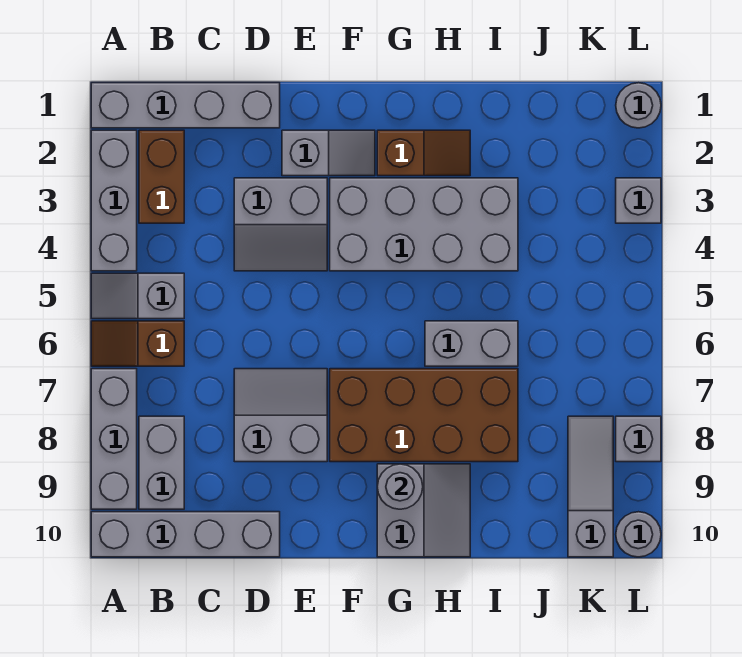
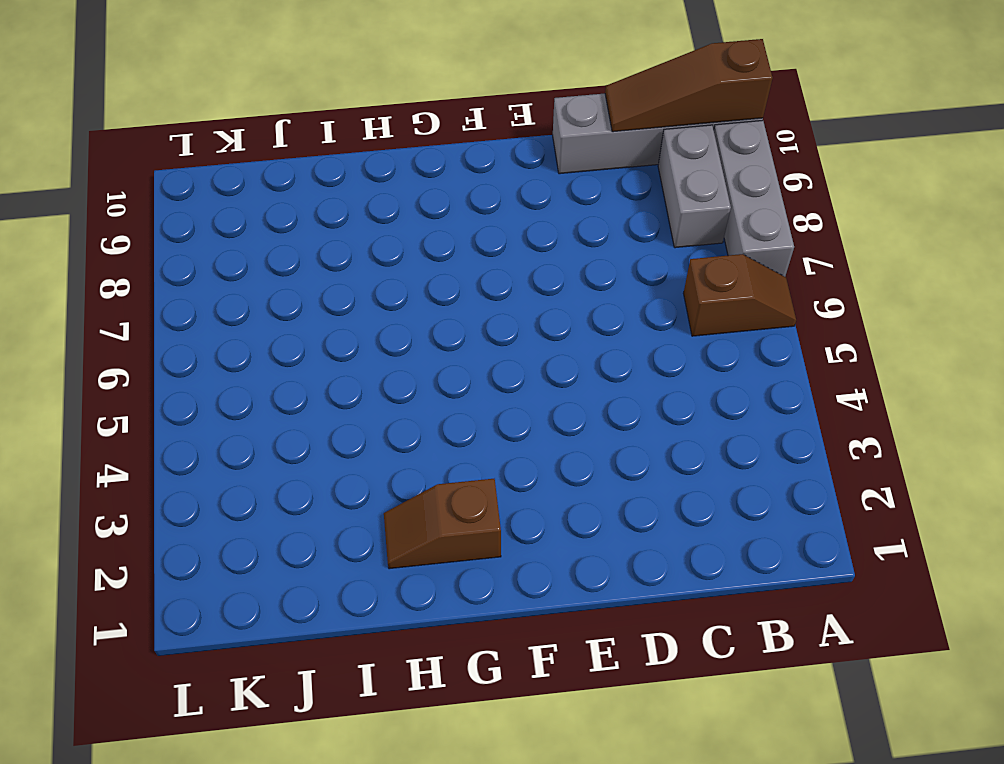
brown 1x3 slope [605,39,773,132] -> none
none -> grey 1x4 brick [91,83,280,128]
none -> grey 1x3 brick [91,130,137,271]
none -> grey 1x2 slope [91,273,184,319]

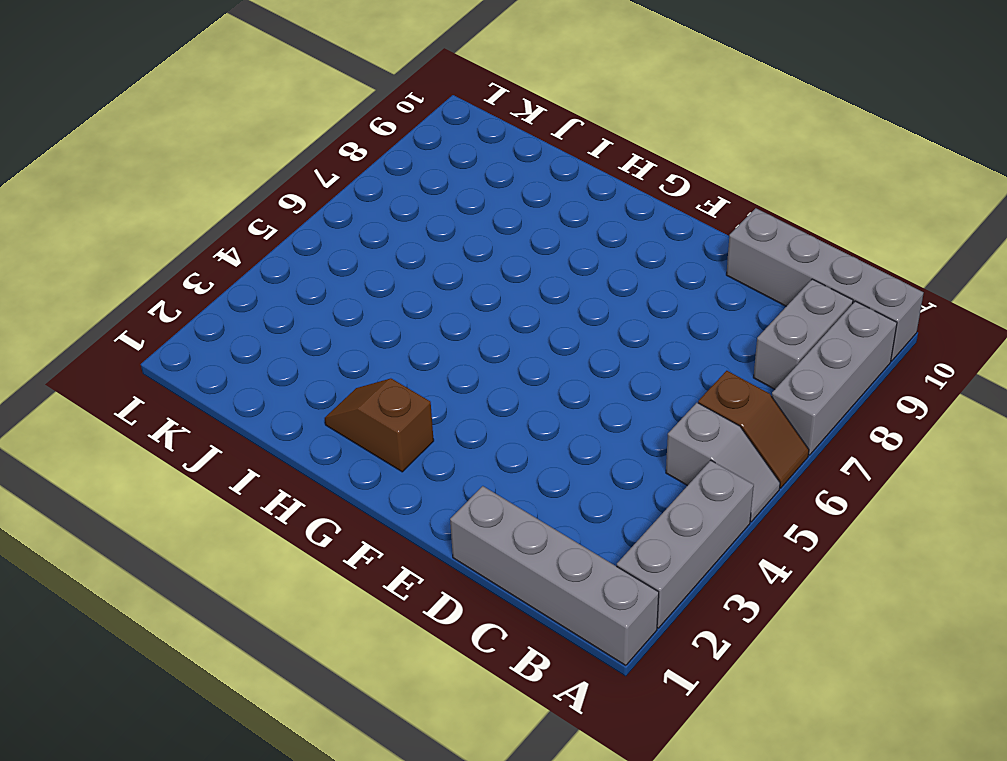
none -> brown 1x2 brick [139,130,184,223]
none -> grey 2x2 slope [234,178,327,271]
none -> grey 2x2 slope [234,369,327,462]

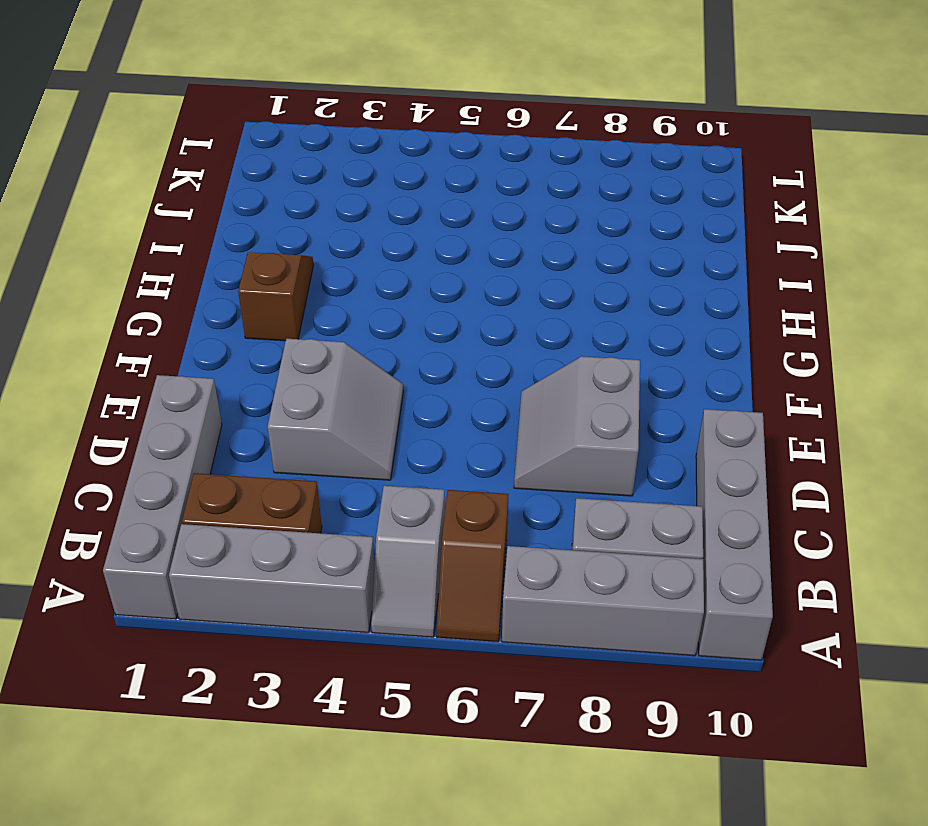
none -> grey 1x2 slope [282,130,375,176]
none -> grey 2x4 brick [330,178,518,271]
none -> brown 2x4 brick [330,369,518,462]

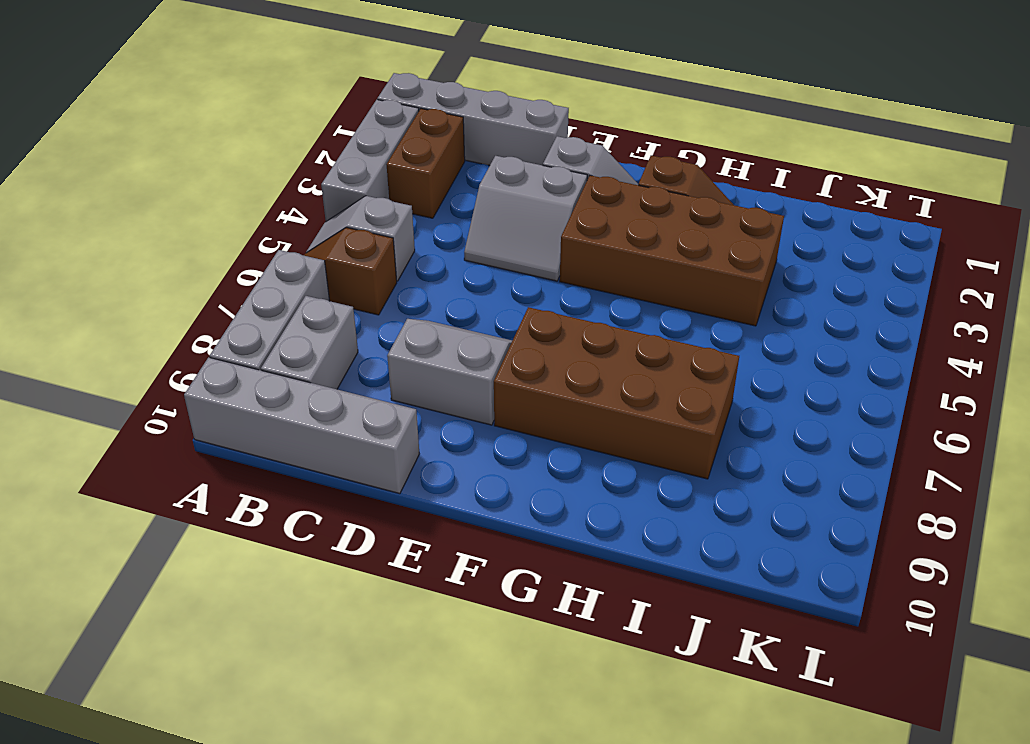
brown 2x4 brick [560,175,784,326] -> grey 2x4 brick [330,178,518,271]
none -> grey 2x2 slope [377,464,470,557]
none -> grey 1x2 brick [425,321,518,366]
none -> grey 1x3 slope [568,416,613,557]

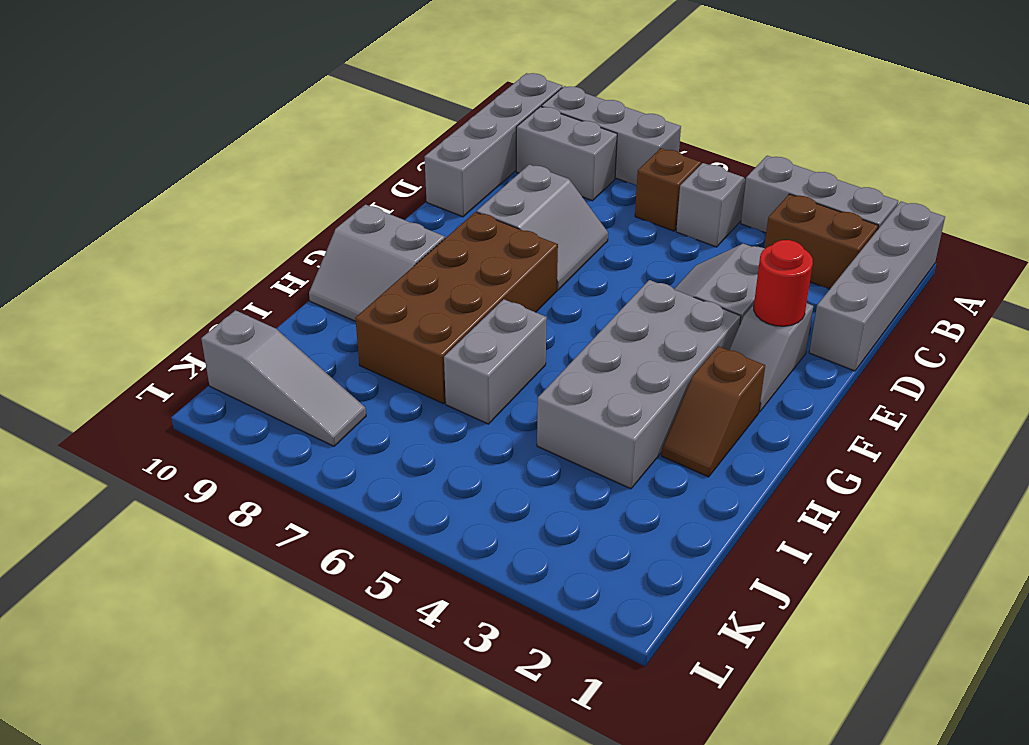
red 1x1 round brick [754,240,813,326] -> none
none -> grey 1x1 round brick [616,83,661,128]
none -> grey 1x1 brick [616,178,661,223]
none -> grey 1x1 brick [616,416,661,462]

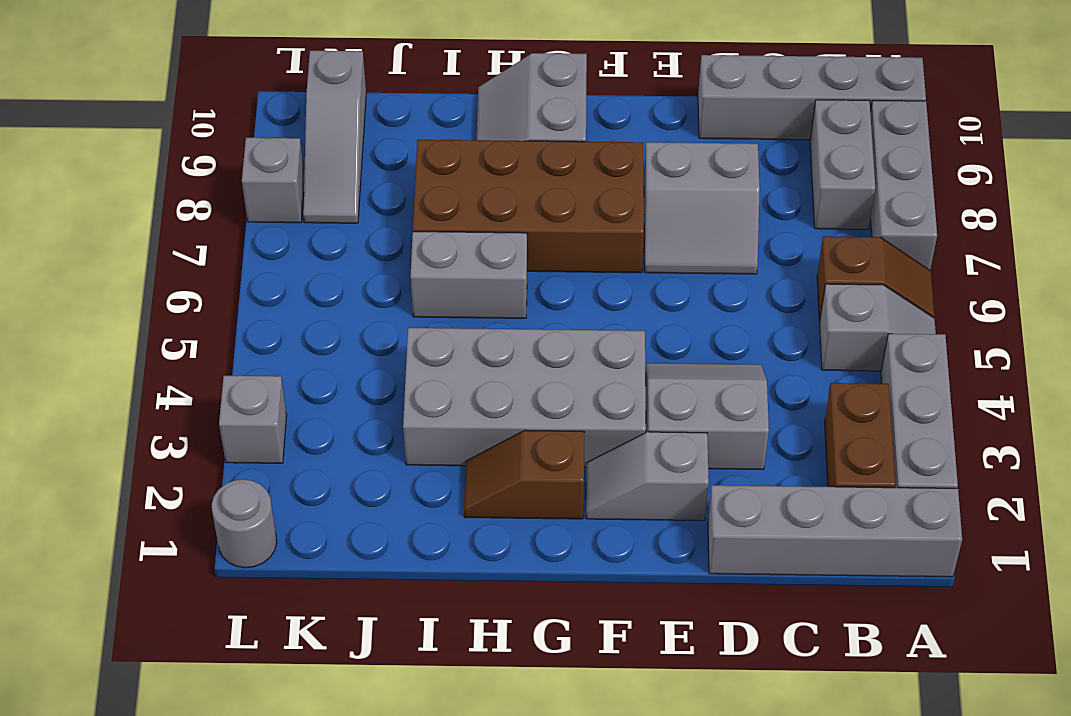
none -> grey 1x1 round brick [616,512,661,557]
none -> grey 1x1 round brick [377,464,423,509]

